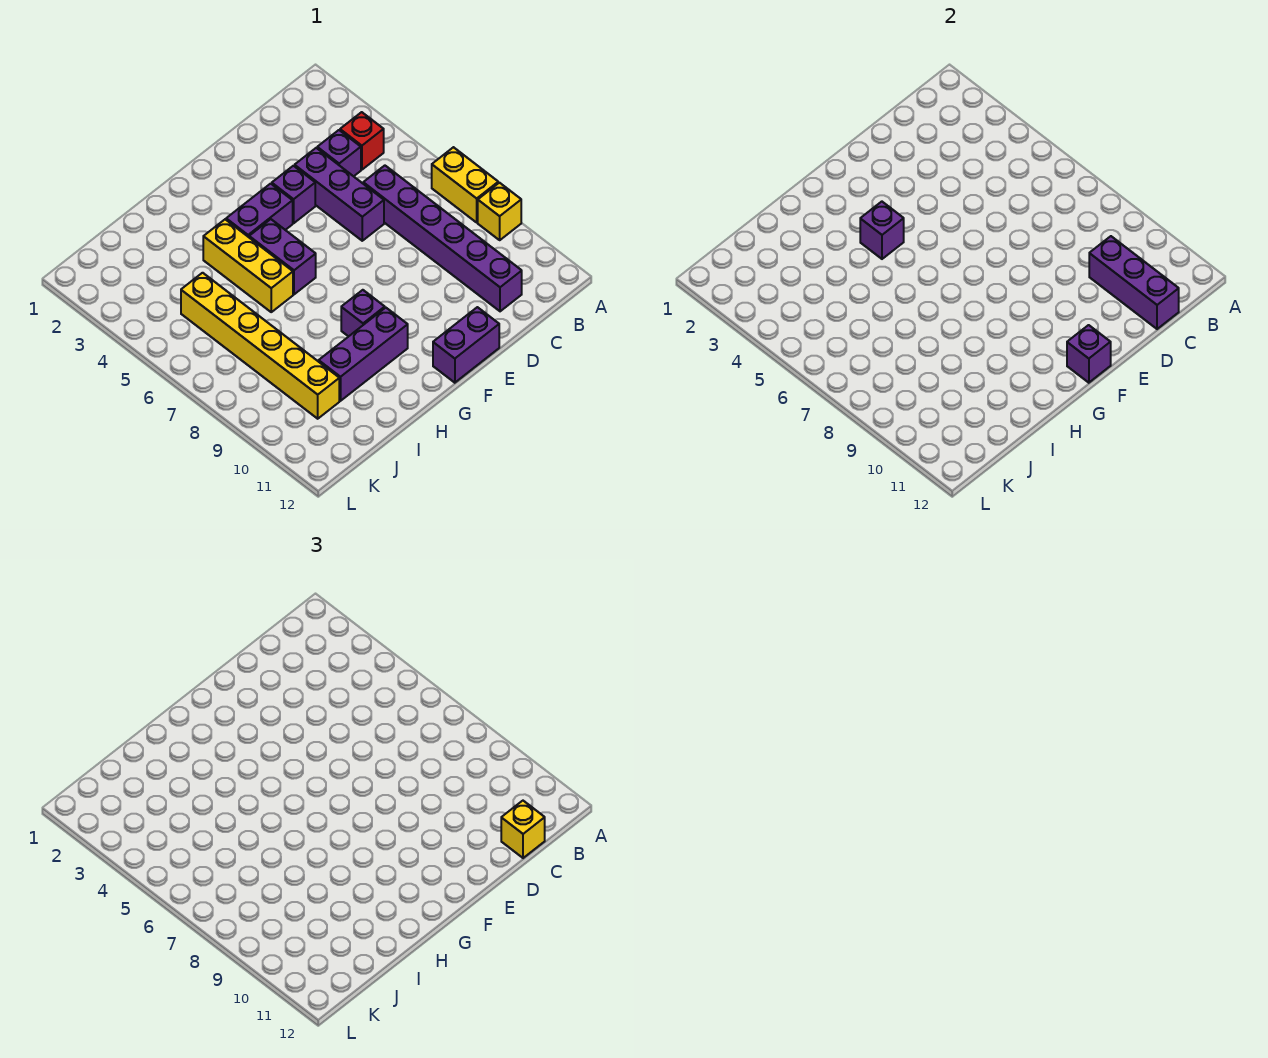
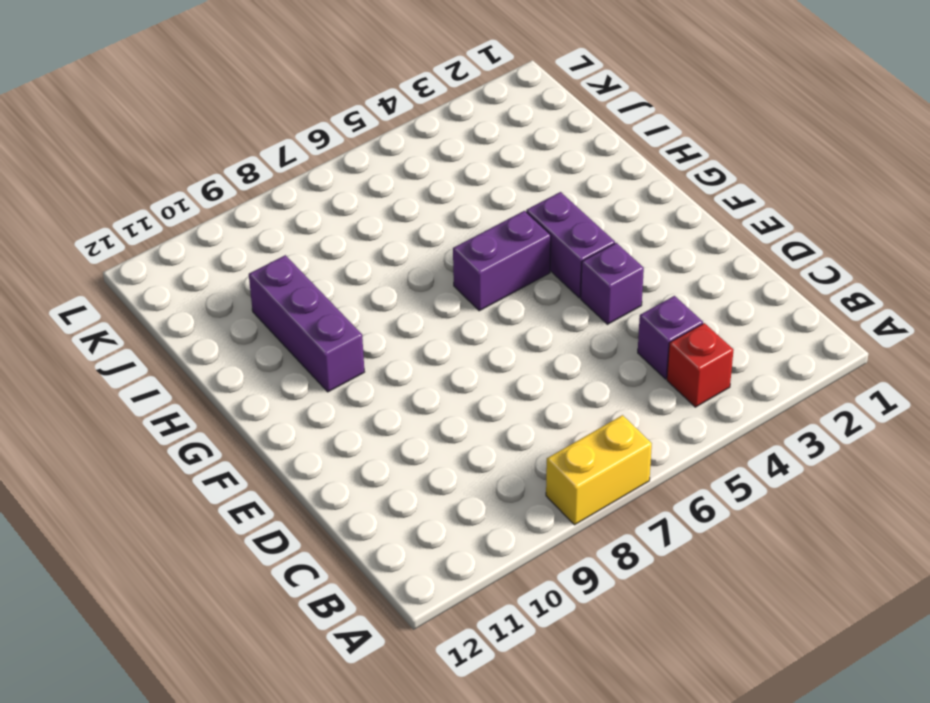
none -> yellow 1x1 brick [478,183,521,240]
none -> purple 1x6 brick [363,166,522,311]
none -> purple 1x3 brick [295,148,384,241]

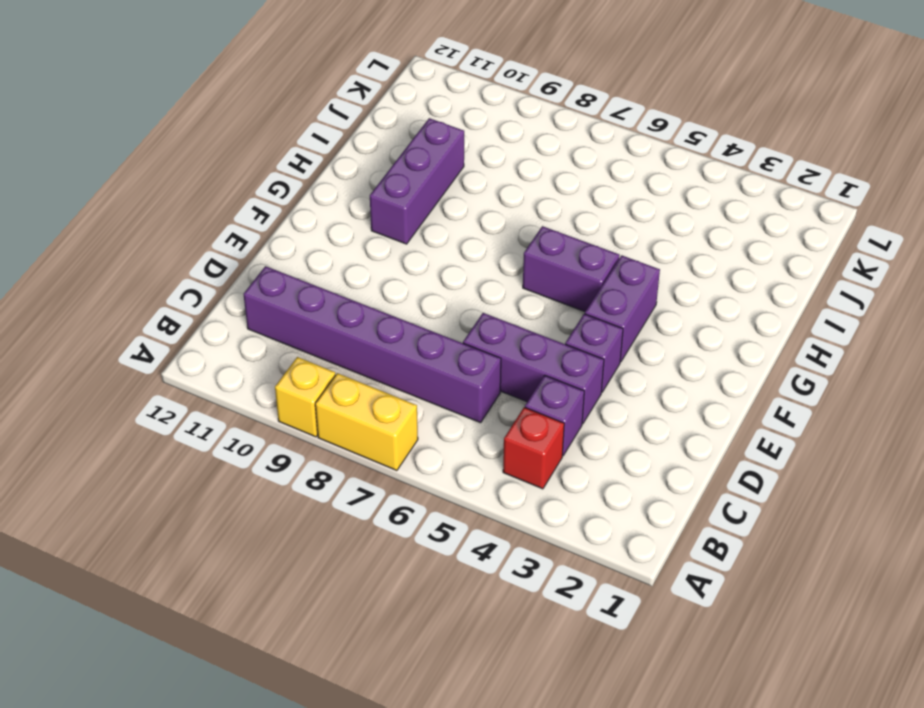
none -> purple 1x2 brick [433,307,499,383]
none -> purple 1x1 brick [341,290,385,337]
none -> yellow 1x3 brick [203,219,293,312]

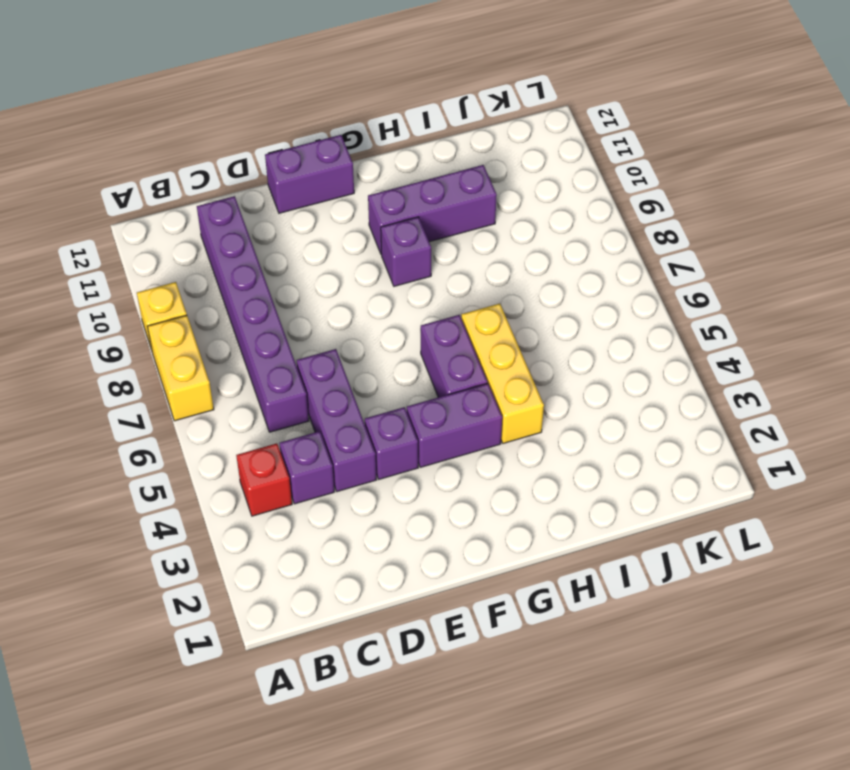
none -> yellow 1x6 brick [181,273,339,419]
none -> purple 1x3 brick [1089,236,1179,329]
none -> purple 1x1 brick [1067,325,1111,383]

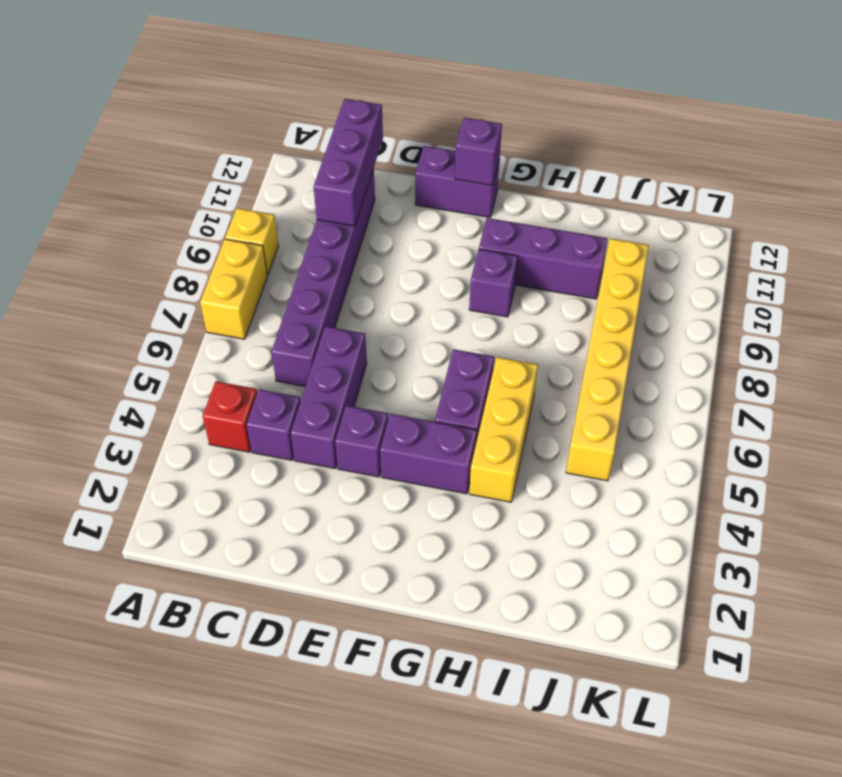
none -> purple 1x1 brick [860,202,904,259]
none -> yellow 1x1 brick [501,801,545,858]

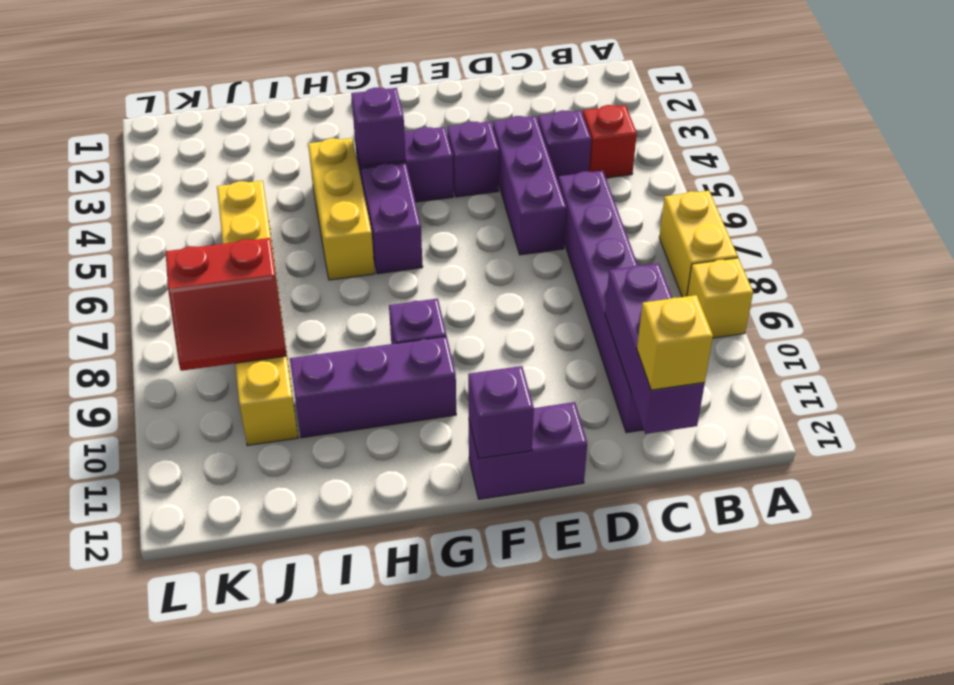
red 2x2 slope [166,238,287,371] -> none

